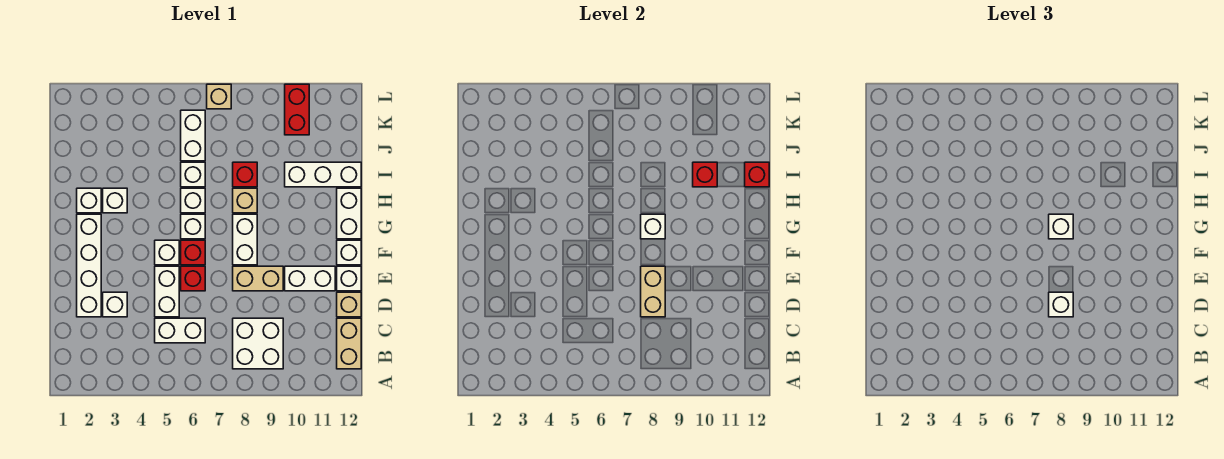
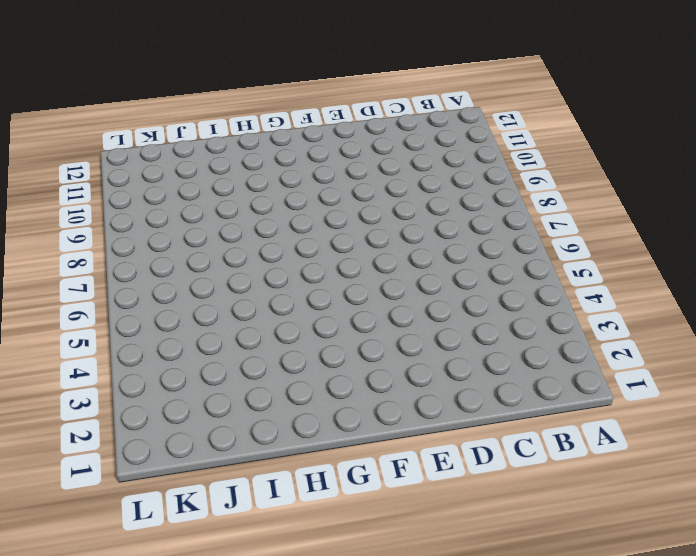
none -> white 2x2 brick [233,318,283,369]
none -> tan 1x2 brick [337,318,361,369]
none -> white 1x2 brick [155,318,205,343]
none -> white 1x4 brick [77,214,101,317]

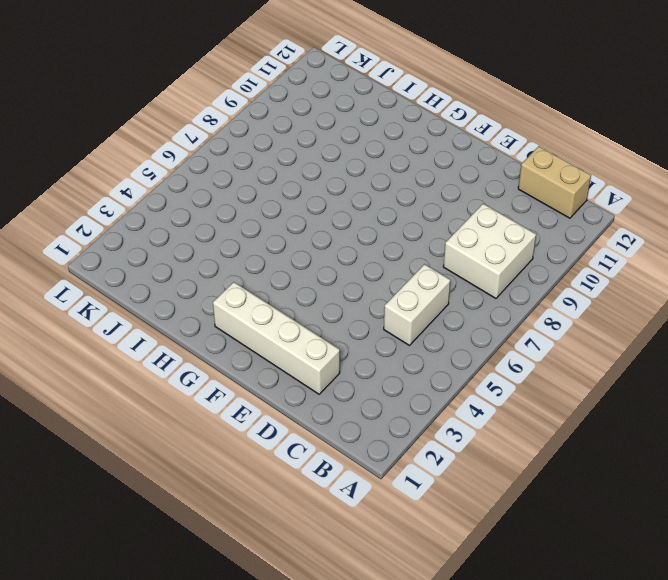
none -> white 1x1 brick [103,292,127,317]
none -> white 1x2 brick [155,266,179,317]
none -> tan 1x1 brick [337,292,361,317]
none -> red 1x1 brick [181,266,205,291]

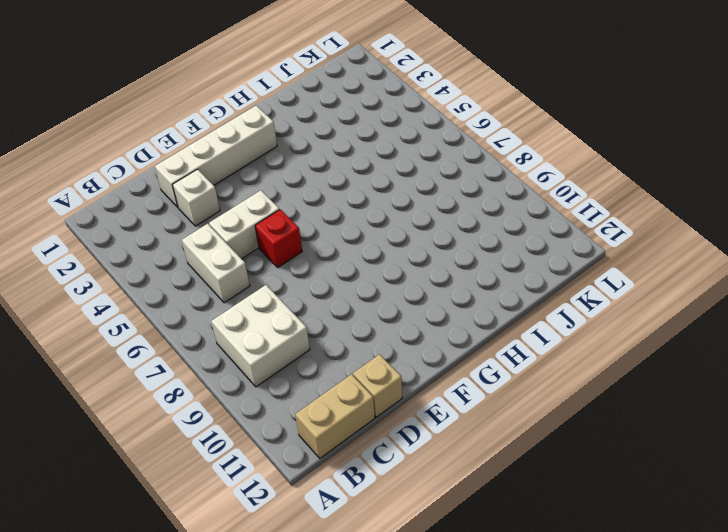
none -> tan 1x2 brick [233,266,283,291]
none -> white 1x2 brick [285,266,335,291]
none -> white 1x1 brick [337,266,361,291]
none -> white 1x1 brick [155,240,179,265]

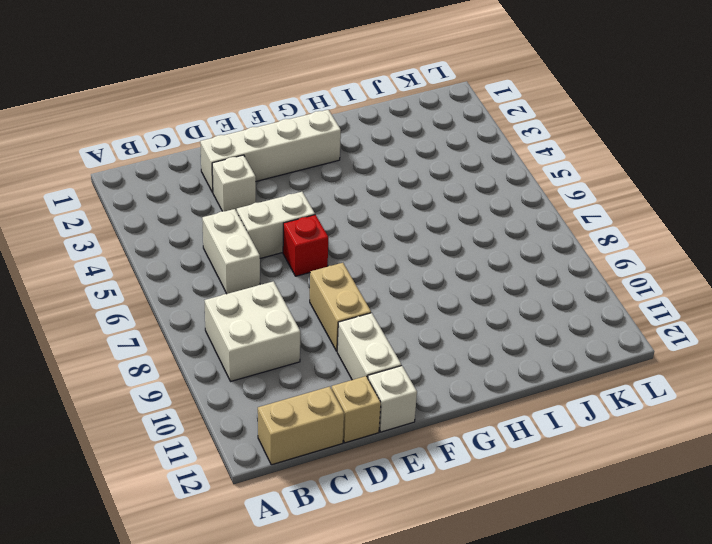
none -> white 1x1 brick [155,240,179,265]
none -> red 1x1 brick [181,240,205,265]
none -> white 1x2 brick [233,214,257,265]
none -> white 1x1 brick [337,240,361,265]

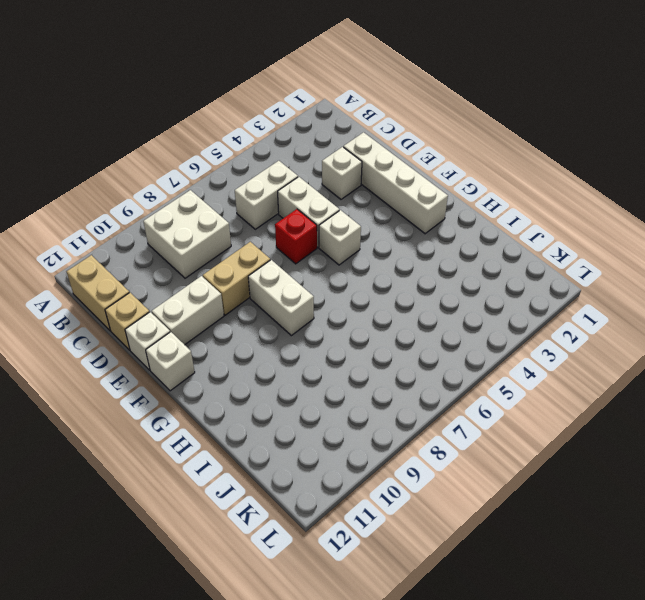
none -> red 1x1 brick [181,240,205,265]
none -> white 1x1 brick [181,214,205,239]
none -> white 1x2 brick [337,188,361,239]
none -> white 1x1 brick [77,188,101,213]

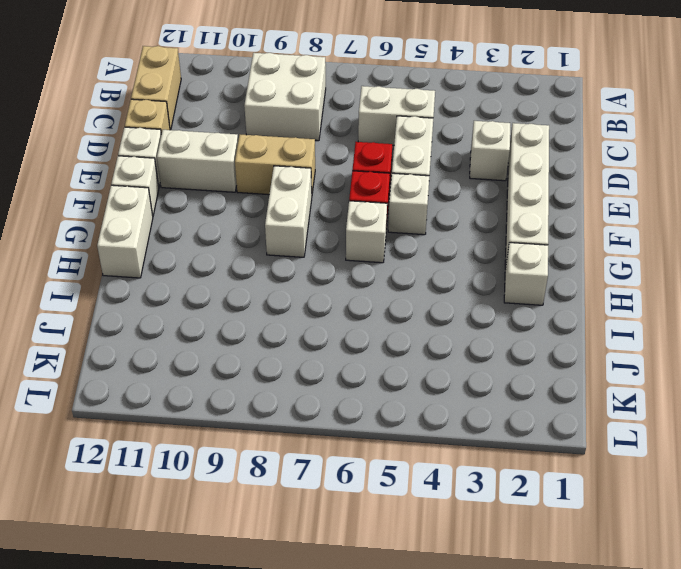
none -> white 1x1 brick [103,188,127,213]
none -> white 1x1 brick [181,188,205,213]
none -> tan 1x1 brick [233,188,257,213]
none -> white 1x1 brick [181,162,205,187]

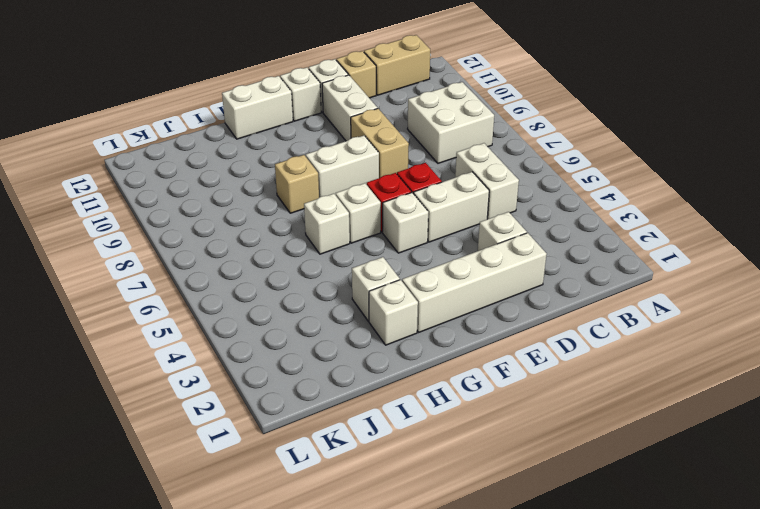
none -> white 1x1 brick [181,162,205,187]
none -> red 1x1 brick [233,162,257,187]
none -> white 1x3 brick [285,162,361,187]
none -> white 1x2 brick [181,110,205,161]

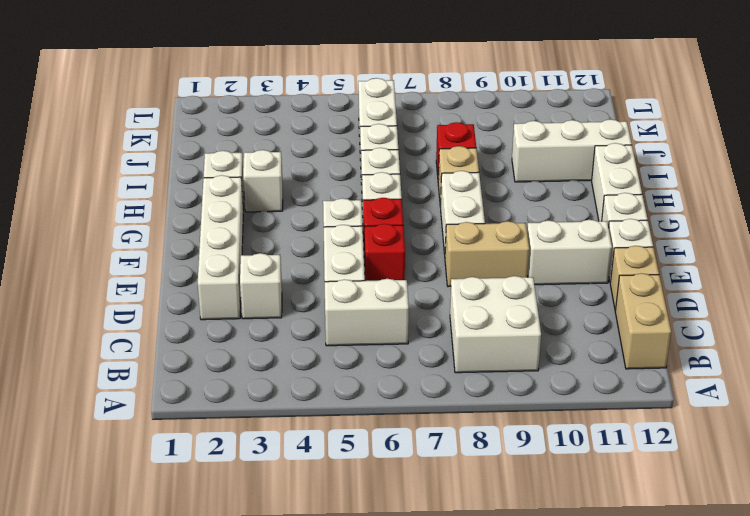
none -> red 1x2 brick [285,84,309,135]
none -> tan 1x1 brick [207,84,231,109]
none -> tan 1x2 brick [641,266,665,317]
none -> white 1x1 brick [641,214,665,239]

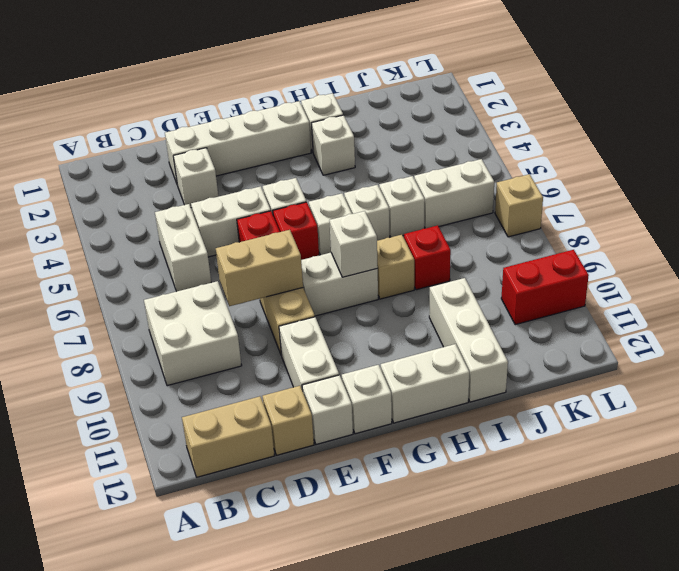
none -> red 1x1 brick [693,162,717,187]
none -> red 1x1 brick [745,162,769,187]
none -> white 1x1 brick [1049,292,1073,317]
none -> white 1x1 brick [1049,214,1073,239]

